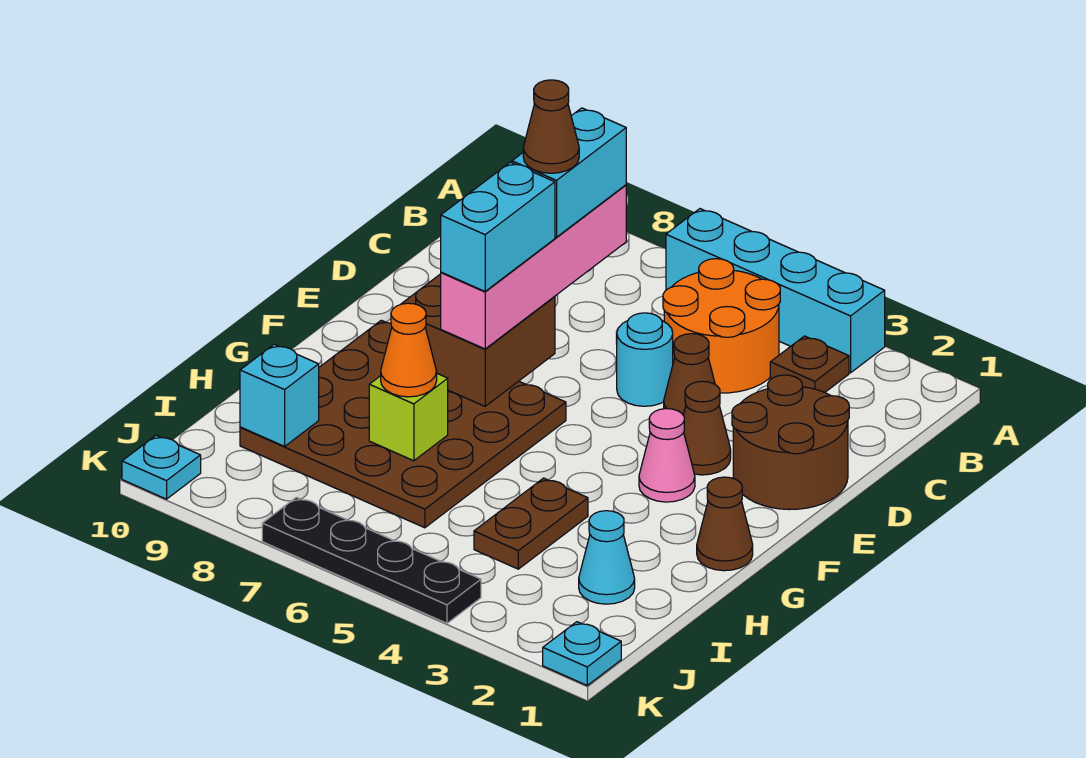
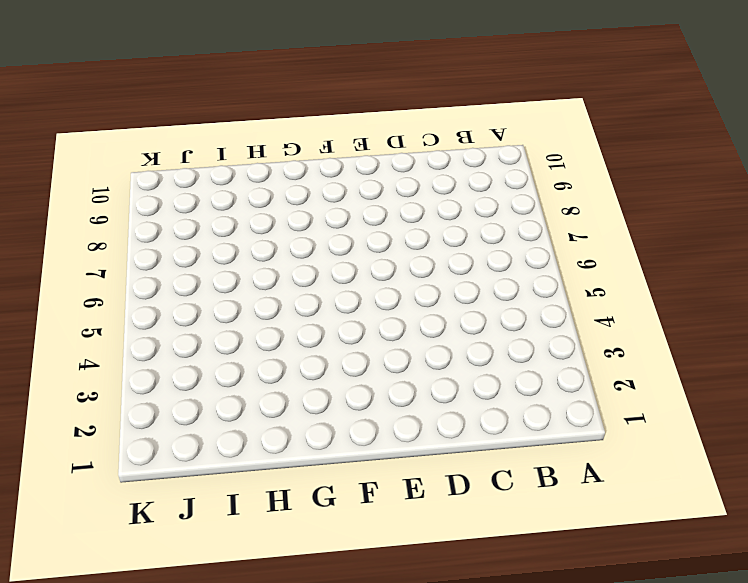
none -> cyan 1x4 brick [666,209,885,373]
none -> brown 1x1 plate [770,336,849,392]
none -> orange 2x2 round brick [663,259,780,393]

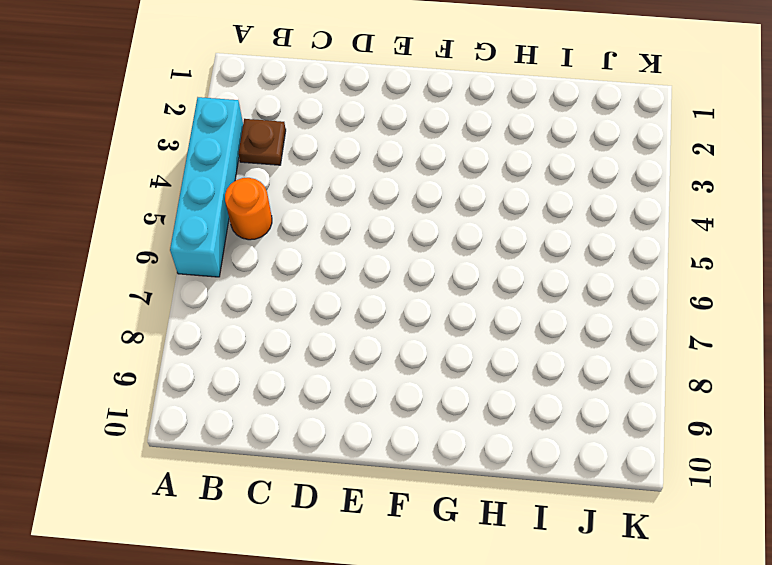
orange 1x1 round brick [225,178,272,240] -> orange 2x2 round brick [663,259,780,393]
none -> brown 2x2 round brick [732,375,849,510]
none -> brown 1x1 cone [664,334,715,414]
none -> cyan 1x1 round brick [616,313,673,406]

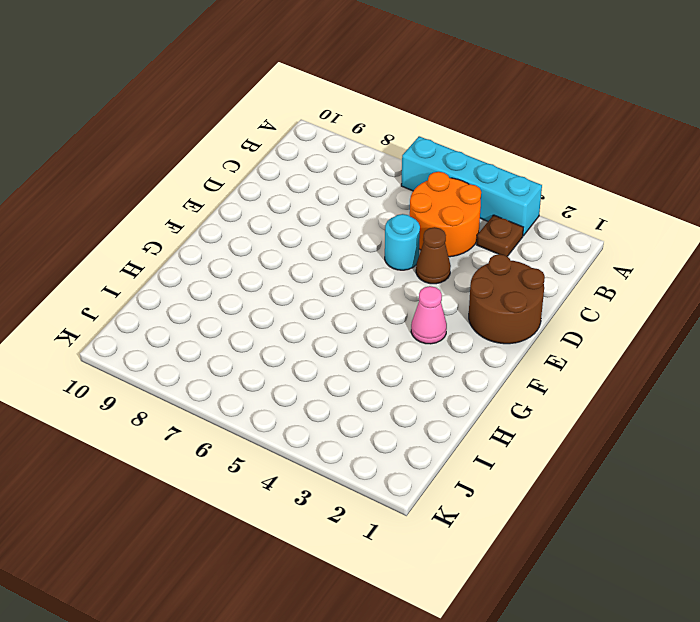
none -> brown 1x1 cone [683,381,731,475]
none -> brown 4x4 plate [240,320,566,528]
none -> brown 1x1 cone [697,477,753,571]

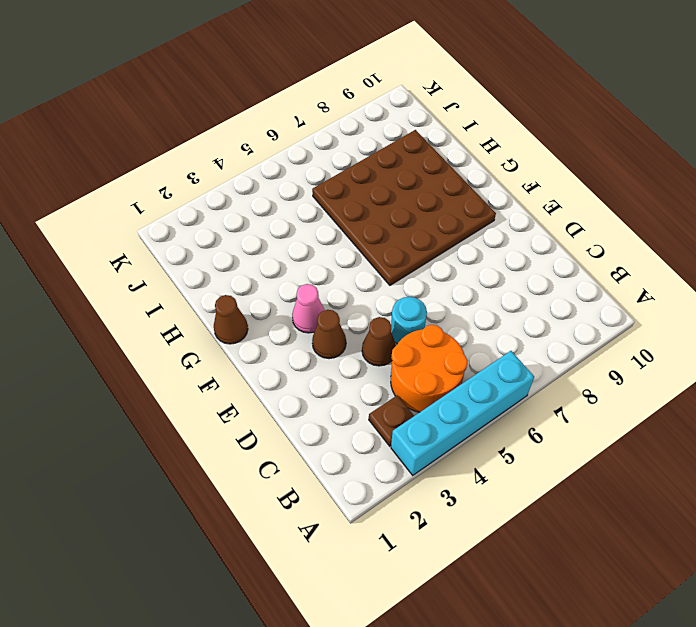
none -> brown 2x2 round brick [732,375,849,510]
none -> brown 1x2 plate [474,478,588,569]
none -> cyan 1x1 cone [579,511,635,604]

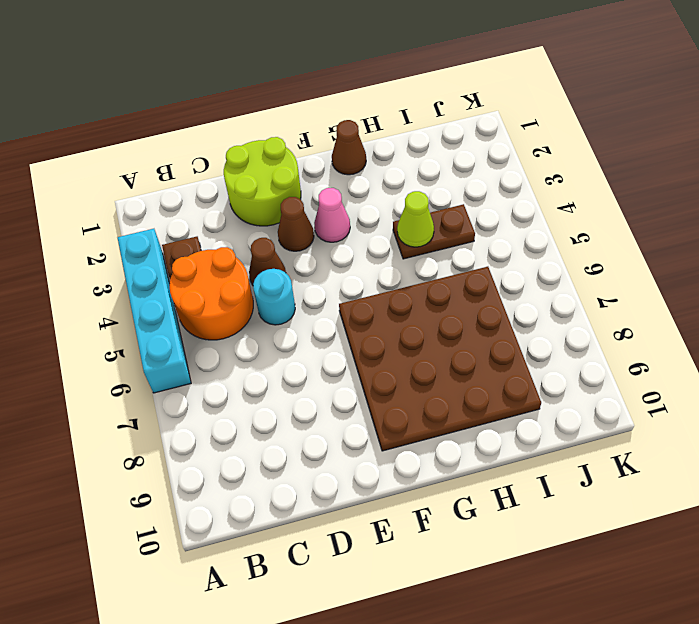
lime 2x2 round brick [224,137,301,226] -> brown 2x2 round brick [732,375,849,510]
lime 1x1 cone [397,191,434,247] -> none
none -> cyan 1x1 cone [579,511,635,604]
none -> cyan 1x1 plate [543,622,621,685]
none -> black 1x4 plate [262,497,481,623]

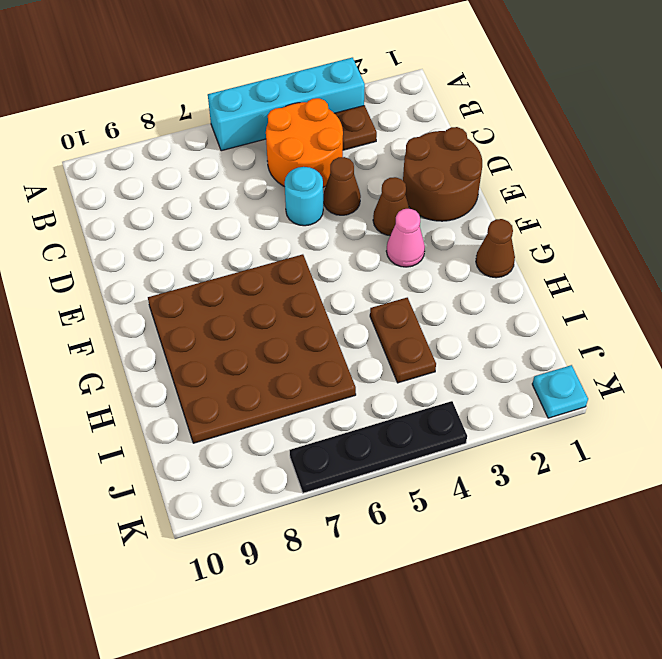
none -> cyan 1x1 cone [579,511,635,604]
none -> cyan 1x1 plate [122,435,201,499]
none -> brown 2x2 brick [400,274,555,406]

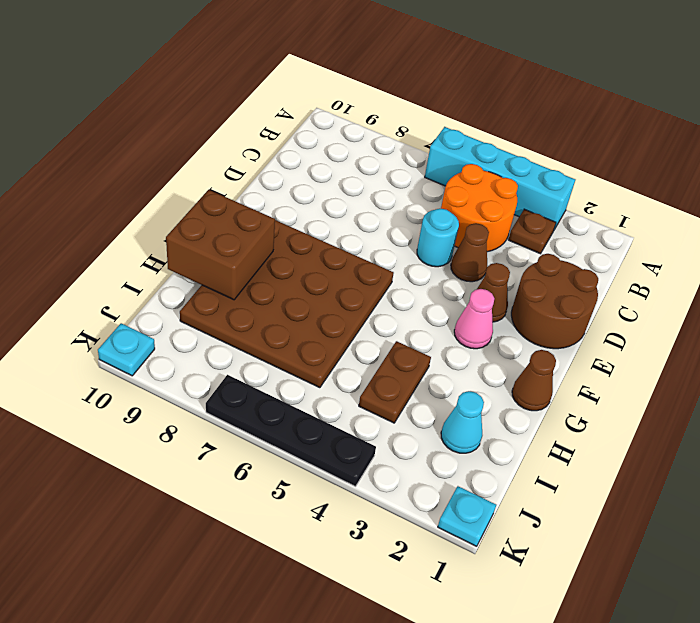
brown 2x2 brick [166,190,275,300] -> brown 2x2 brick moved to [400,274,555,406]
none -> lime 1x1 brick [369,374,448,461]
none -> cyan 1x1 brick [240,344,319,446]
none -> pink 1x4 brick [441,185,626,349]

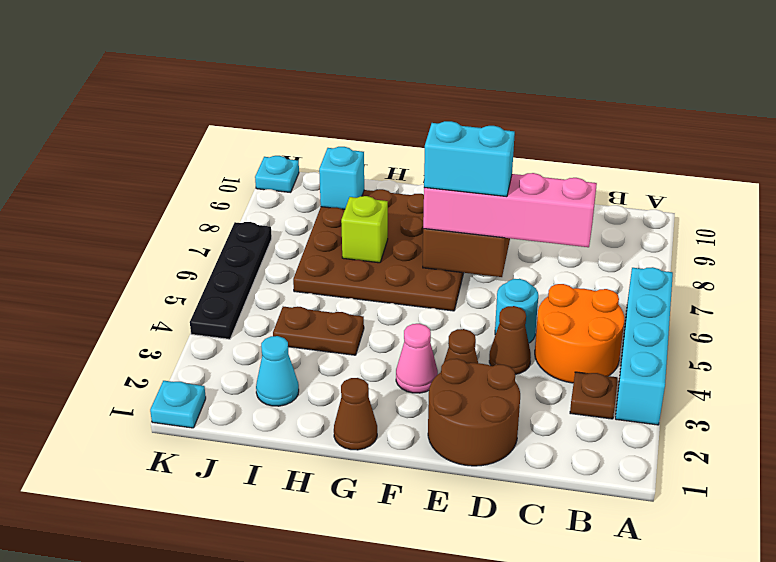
none -> orange 1x1 cone [381,303,437,397]
none -> cyan 1x2 brick [512,108,626,237]
none -> brown 1x1 cone [523,80,579,173]

